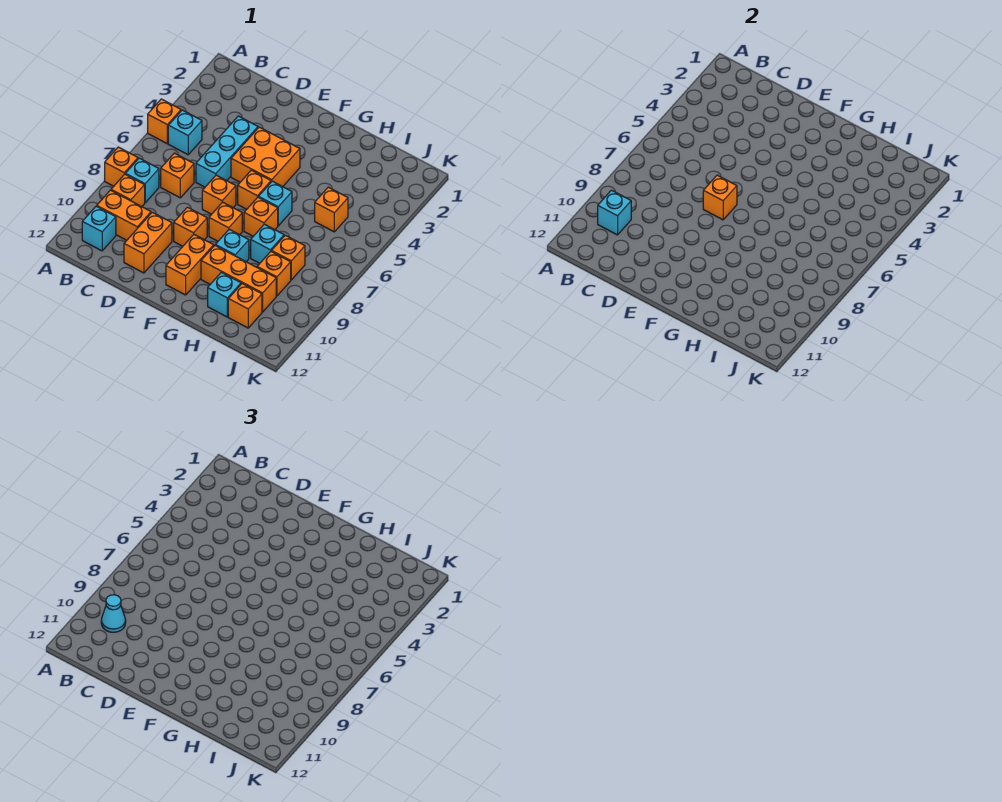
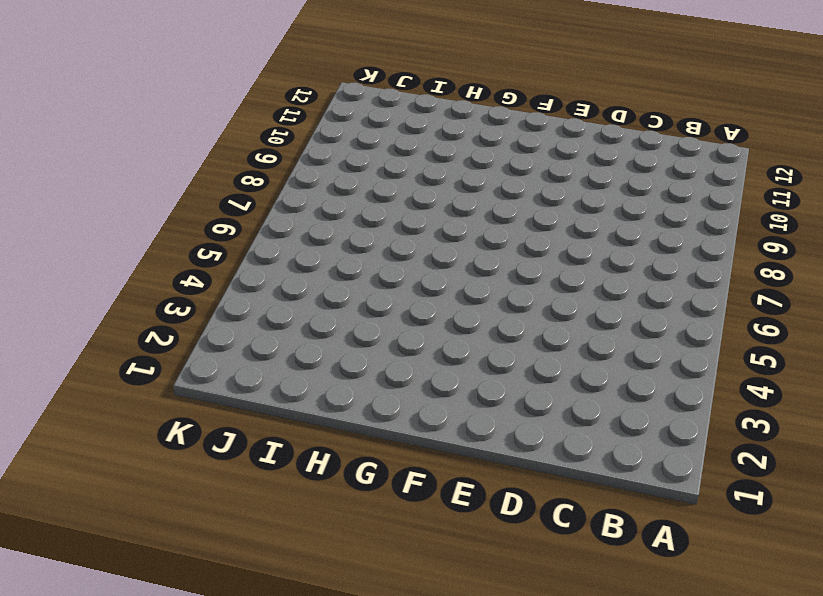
none -> orange 1x1 brick [148,99,181,144]
none -> orange 1x1 brick [105,147,138,186]
none -> cyan 1x1 brick [168,110,202,155]

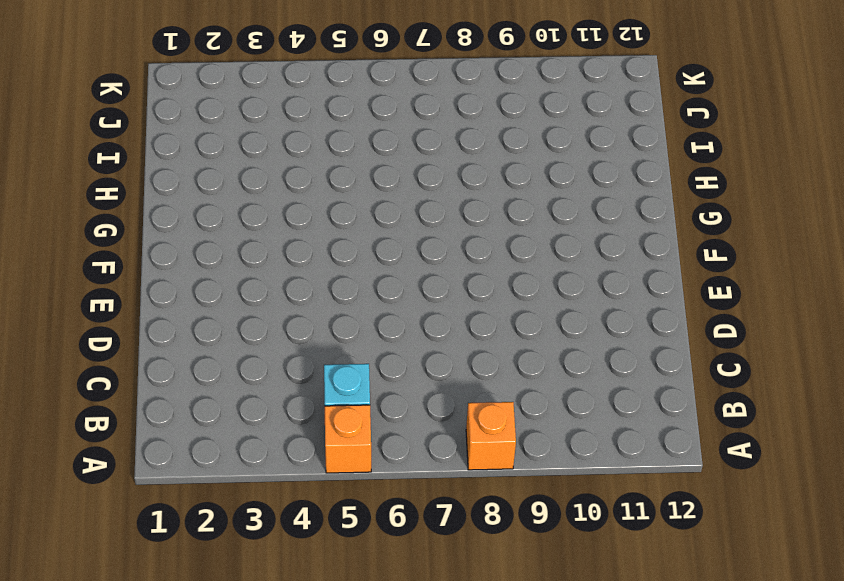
none -> cyan 1x1 brick [126,158,159,203]
none -> orange 1x1 brick [111,174,145,207]
none -> orange 1x2 brick [97,190,151,240]

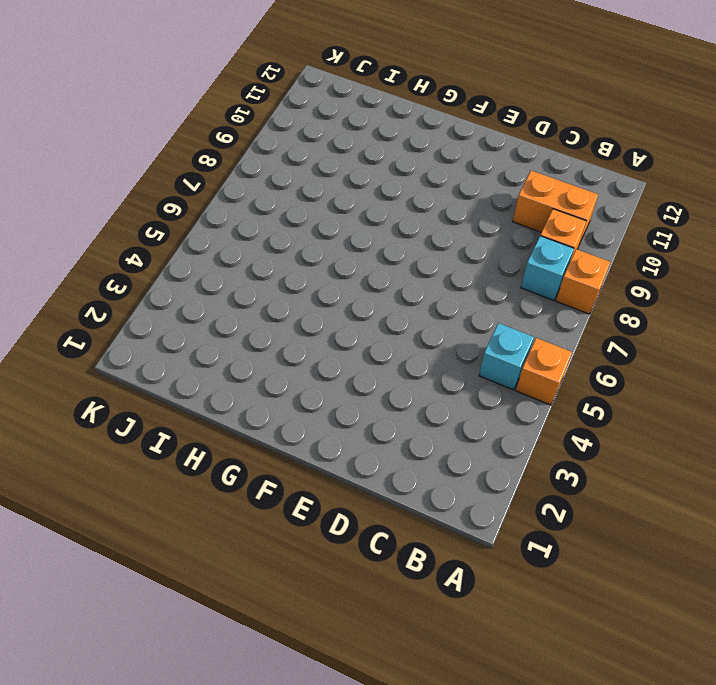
none -> cyan 1x1 brick [82,206,116,251]
none -> orange 1x1 brick [161,153,194,198]
none -> cyan 1x3 brick [196,116,258,187]

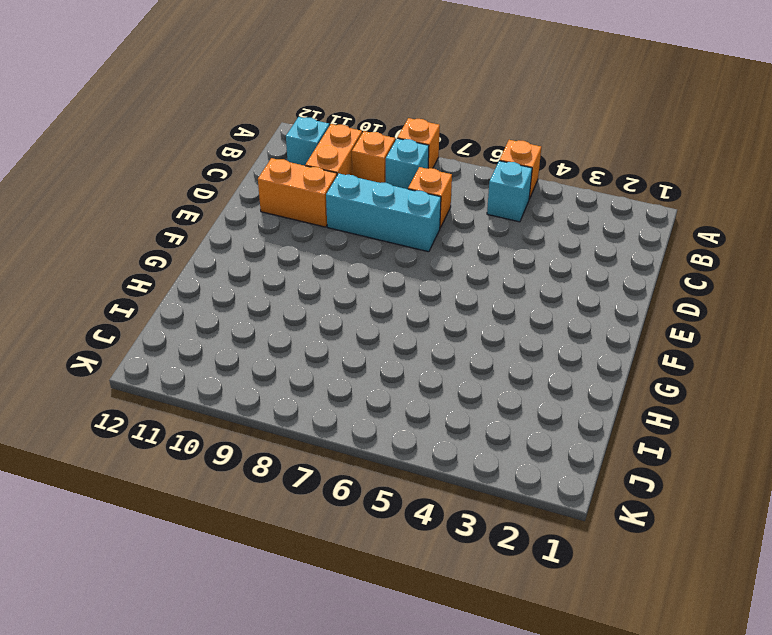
cyan 1x3 brick [326,174,441,252] -> cyan 1x3 brick moved to [196,116,258,187]
none -> orange 2x2 brick [231,127,300,187]
none -> orange 1x1 brick [202,175,236,214]
none -> orange 1x1 brick [174,207,207,246]

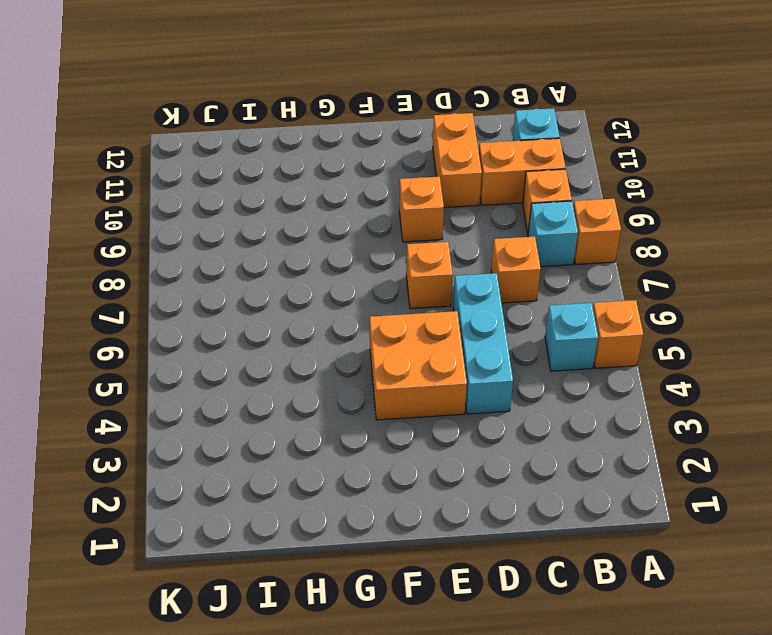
none -> orange 1x1 brick [238,170,271,209]
none -> orange 1x1 brick [209,202,242,241]
none -> orange 1x2 brick [166,235,214,295]

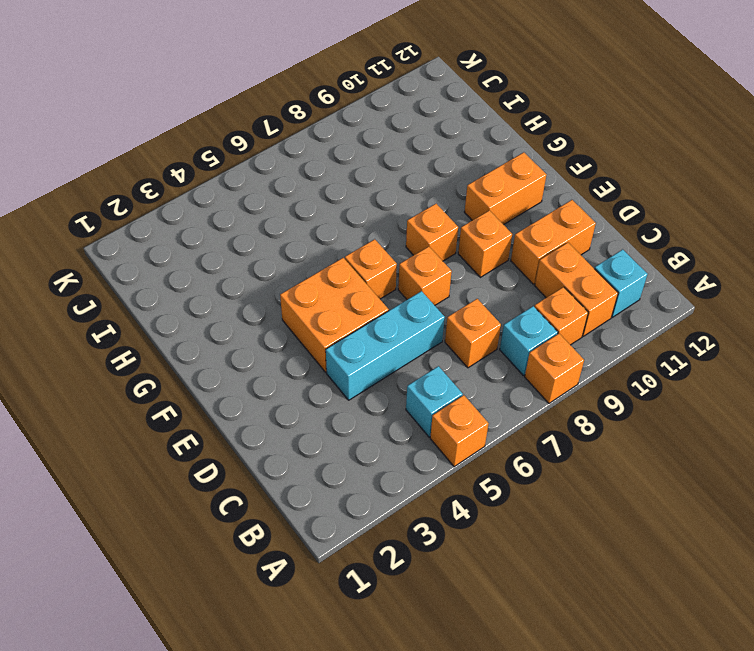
none -> cyan 1x1 brick [259,181,292,226]
none -> orange 1x1 brick [244,197,278,236]
none -> cyan 1x1 brick [215,229,249,262]

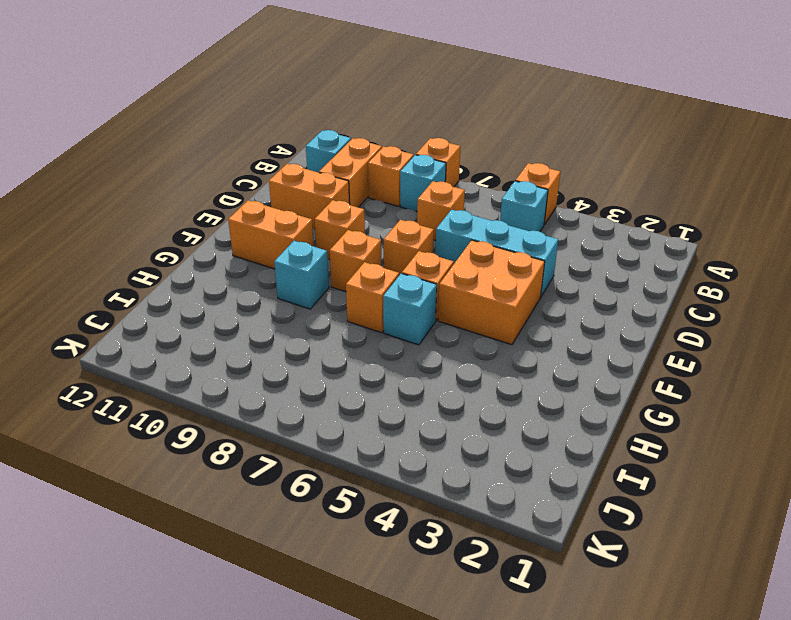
none -> orange 1x3 brick [201,245,276,312]
none -> cyan 1x1 brick [251,224,284,263]
none -> cyan 1x1 brick [208,272,241,317]

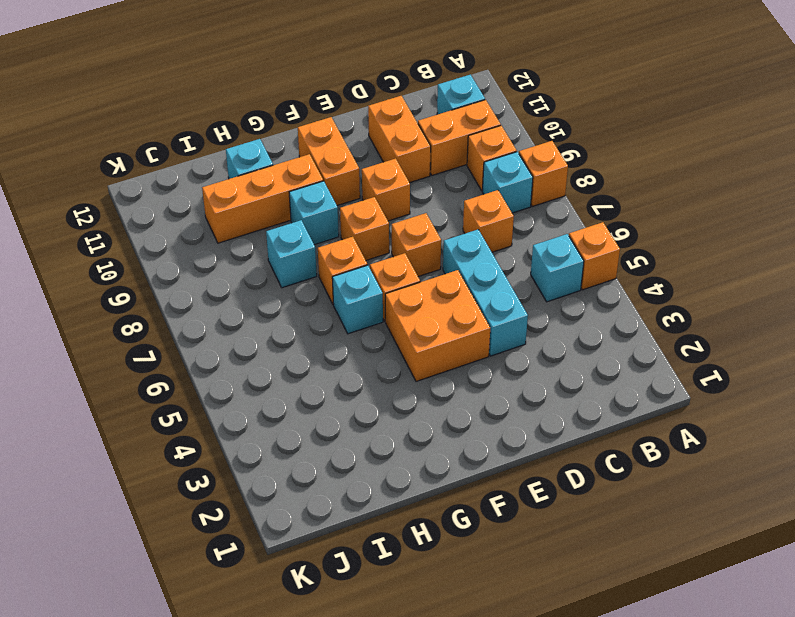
none -> orange 1x1 brick [315,187,348,232]
none -> orange 1x1 brick [272,235,305,280]
none -> orange 1x1 brick [257,251,291,296]

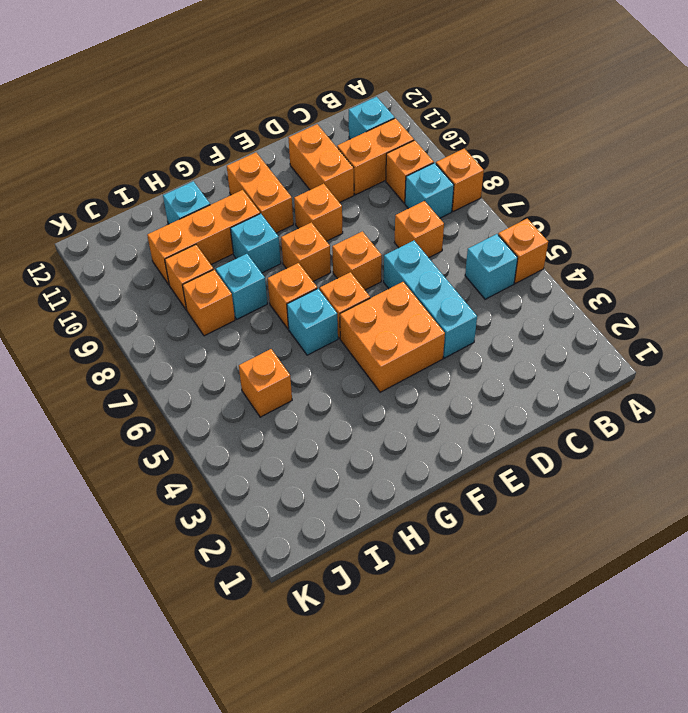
none -> orange 1x1 brick [228,283,262,328]
none -> cyan 1x1 brick [598,190,631,235]
none -> orange 1x1 brick [703,175,737,220]

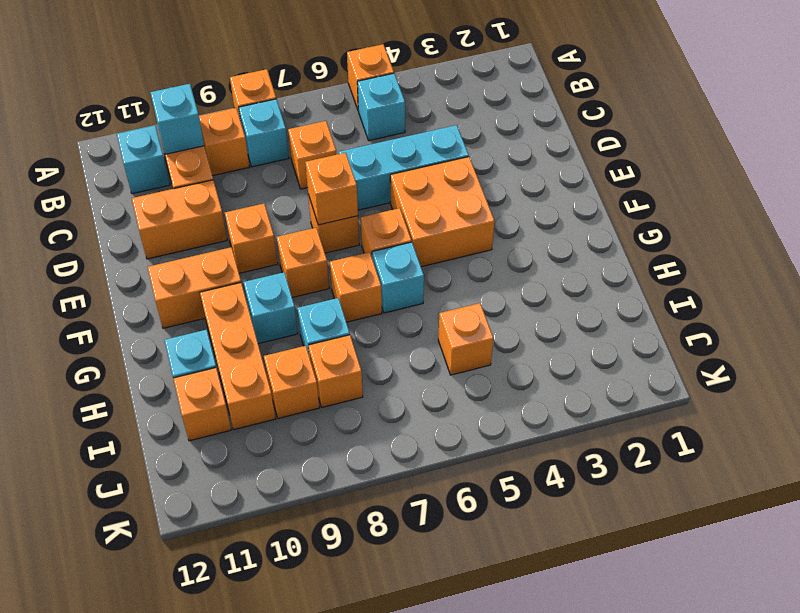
none -> cyan 1x1 cone [101,595,126,632]

